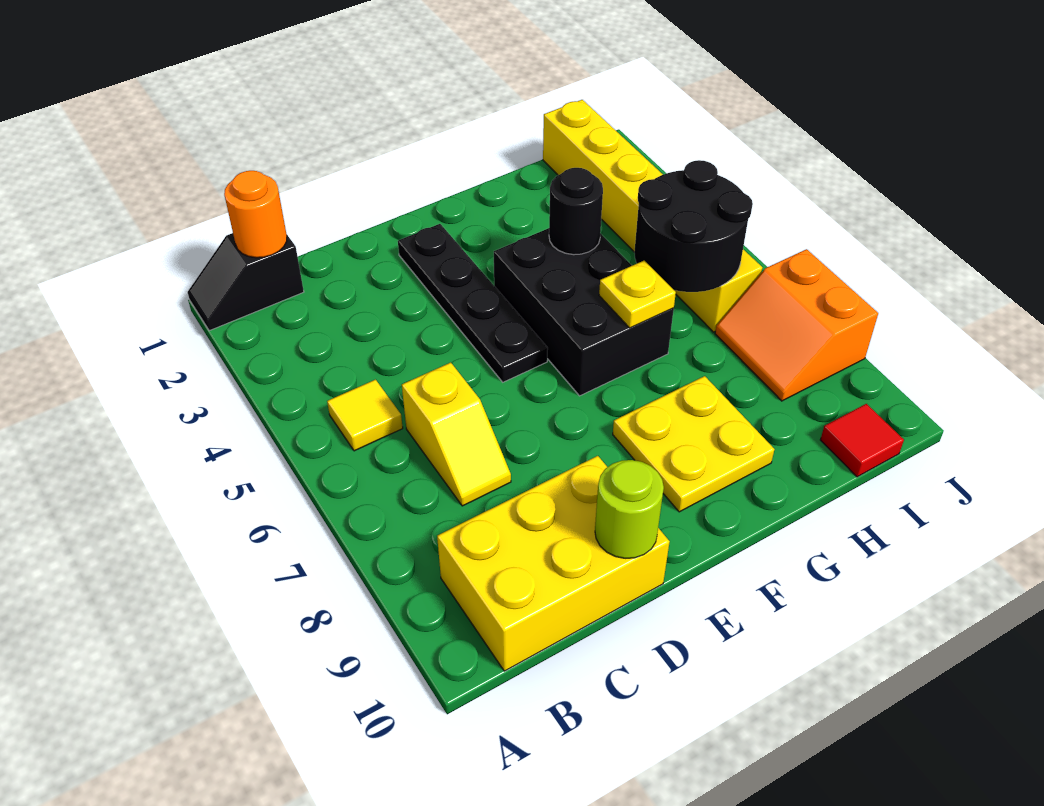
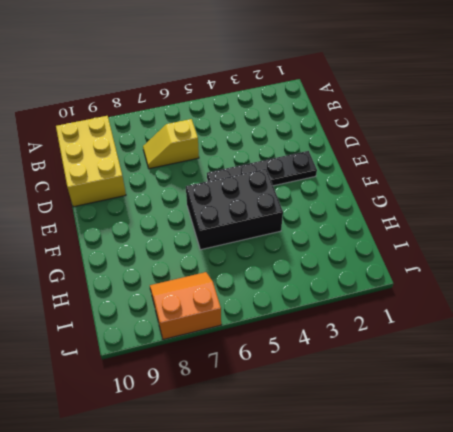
none -> black 1x2 slope [188,233,304,331]
none -> yellow 1x1 tile [327,380,403,451]
none -> yellow 2x2 plate [613,376,774,512]

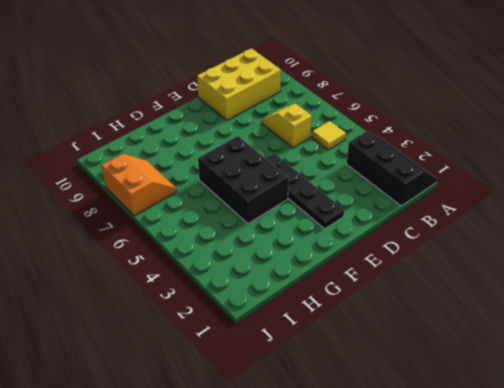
black 2x3 slope [347,131,437,206] -> black 1x2 slope [188,233,304,331]
none -> yellow 2x2 plate [613,376,774,512]
none -> yellow 1x6 brick [543,100,762,332]
none -> red 1x1 tile [820,404,904,477]

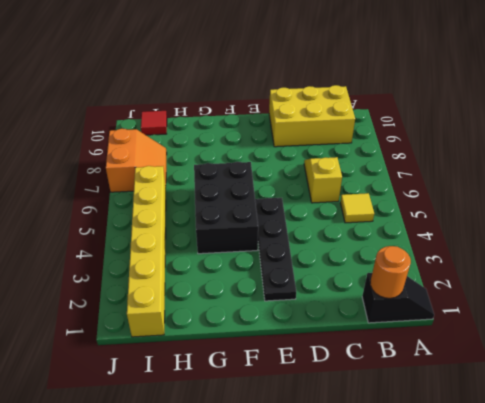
none -> yellow 2x2 plate [613,376,774,512]
none -> lime 1x1 round brick [595,460,664,558]
none -> black 1x1 round brick [549,168,603,255]

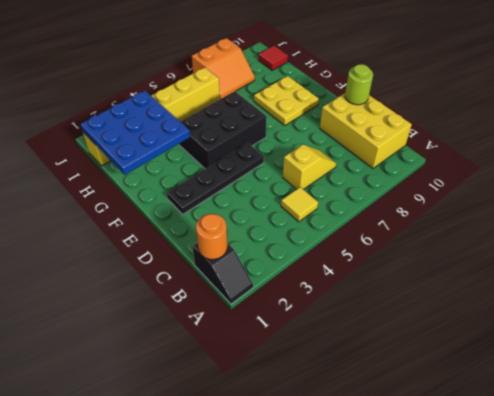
blue 3x3 plate [80,91,190,175] -> none
none -> black 1x1 round brick [549,168,603,255]
none -> yellow 1x1 plate [599,261,676,328]
none -> black 2x2 round brick [634,160,753,292]

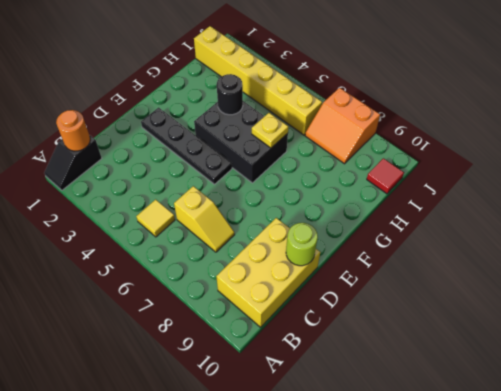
none -> yellow 2x2 plate [613,376,774,512]
none -> black 2x2 round brick [634,160,753,292]

